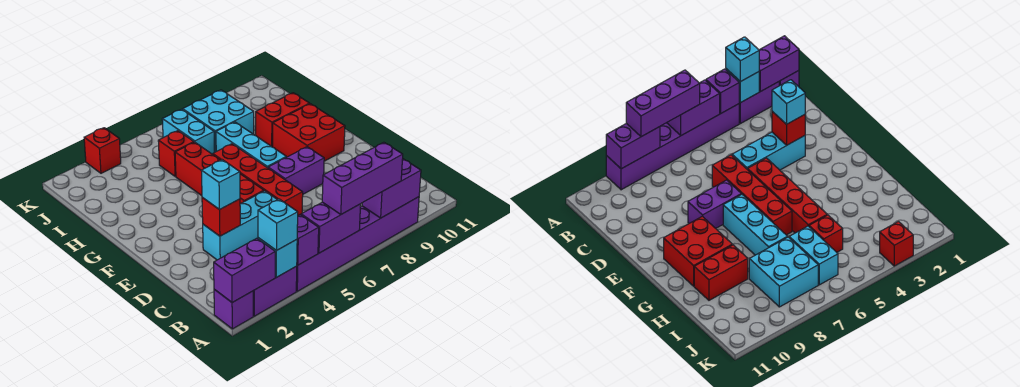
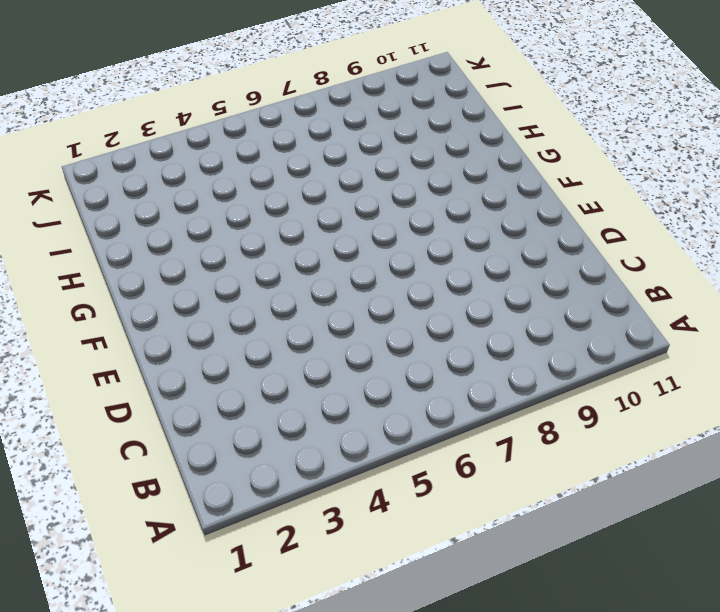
none -> purple 1x1 brick [214,289,253,329]
none -> purple 1x2 brick [253,266,297,316]
none -> purple 1x6 brick [296,197,419,291]

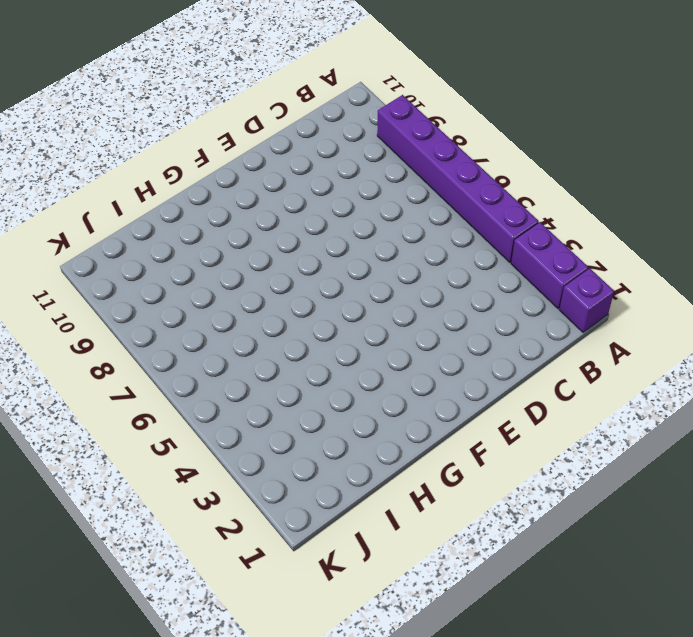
none -> cyan 1x3 brick [203,191,277,260]
none -> red 1x4 brick [213,144,303,215]
none -> red 1x4 brick [175,142,264,204]

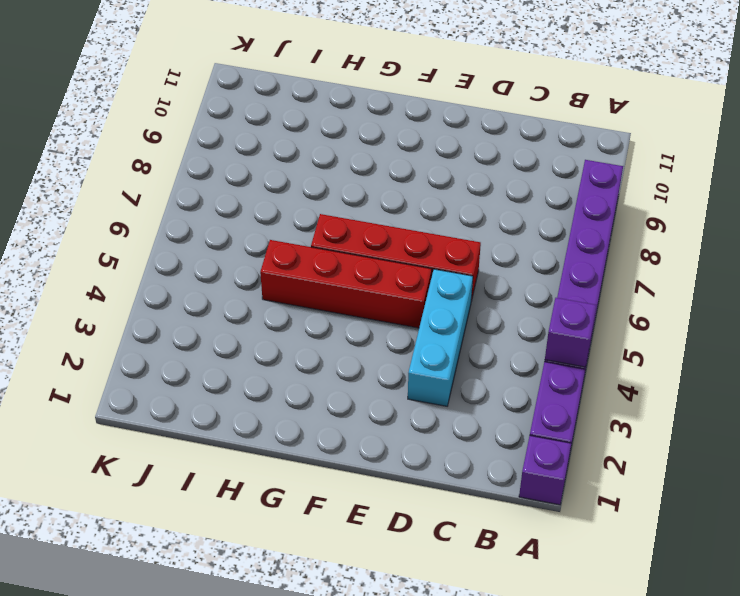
none -> purple 1x2 brick [268,147,324,194]
none -> cyan 1x3 brick [216,122,286,168]
none -> red 2x2 brick [273,104,345,161]

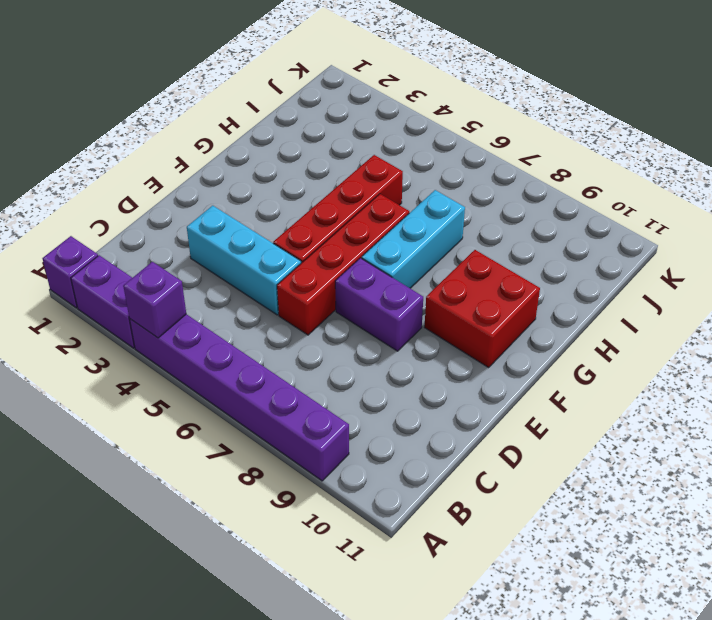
none -> red 1x2 brick [256,93,310,147]
none -> red 1x1 brick [158,131,194,176]
none -> cyan 1x2 brick [162,109,215,154]

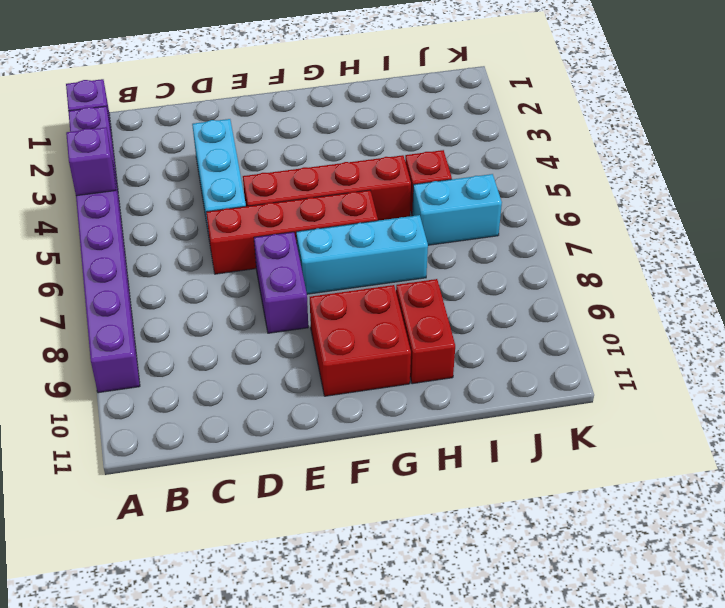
none -> cyan 2x2 brick [183,90,254,152]
none -> red 1x1 brick [84,128,121,173]
none -> purple 1x2 brick [214,238,275,303]

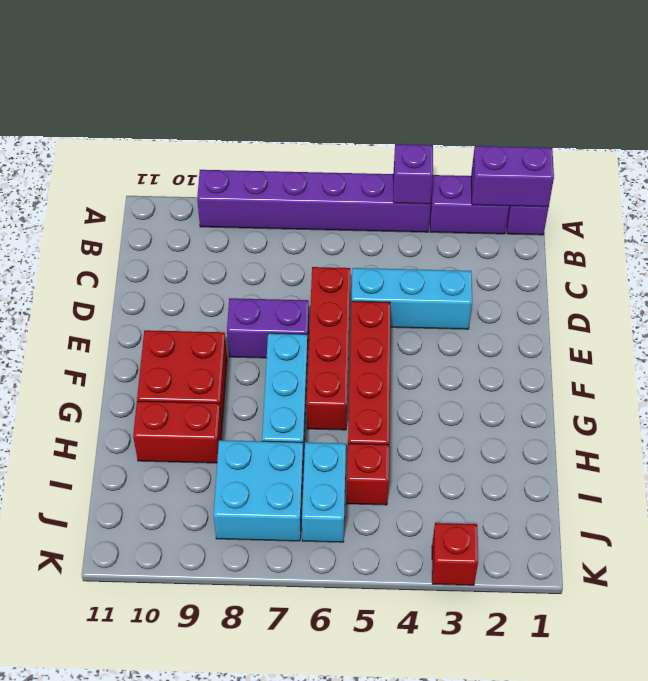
none -> cyan 1x1 brick [258,238,297,277]
none -> purple 1x2 brick [301,202,361,253]
none -> purple 1x2 brick [362,159,421,218]

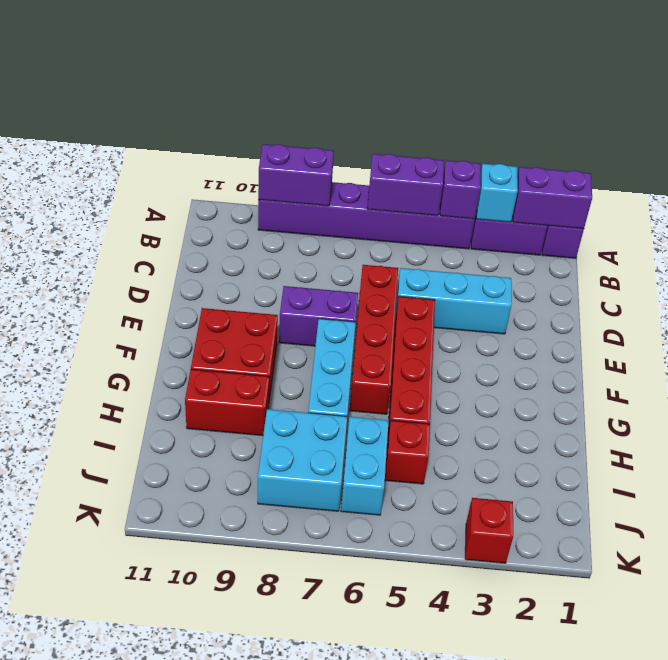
none -> red 1x1 brick [202,198,240,236]
none -> cyan 1x1 brick [258,199,298,251]
none -> purple 1x3 brick [322,142,403,214]

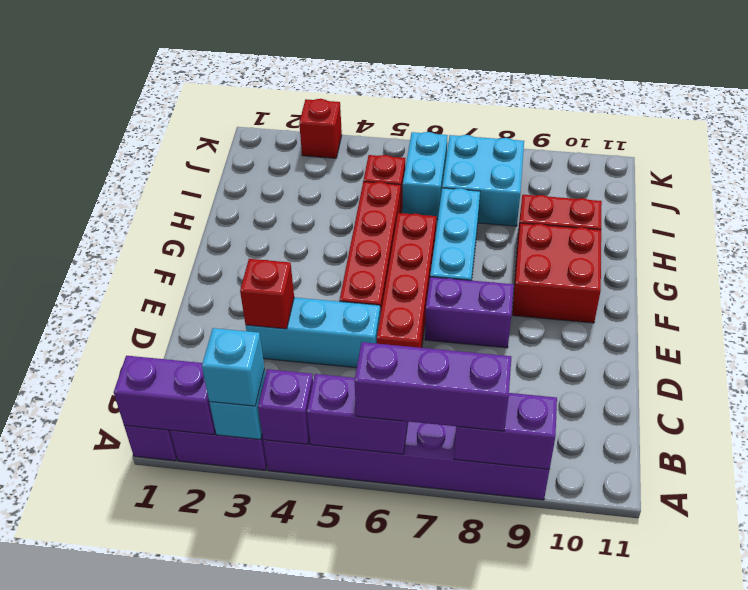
none -> cyan 1x1 brick [201,160,240,210]

